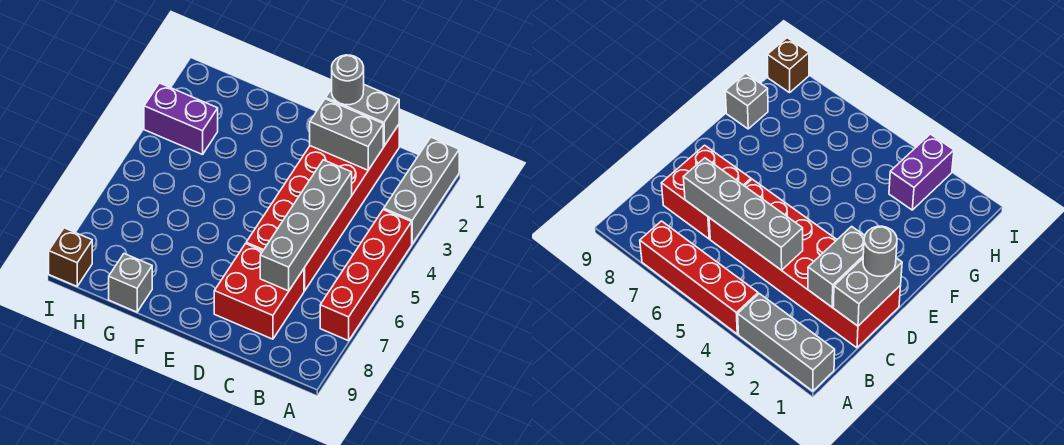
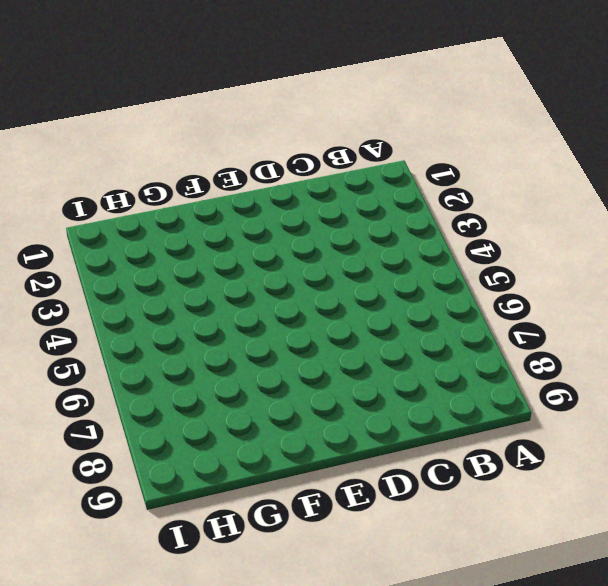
none -> grey 1x3 brick [384,137,459,244]
none -> red 1x4 brick [320,210,412,341]

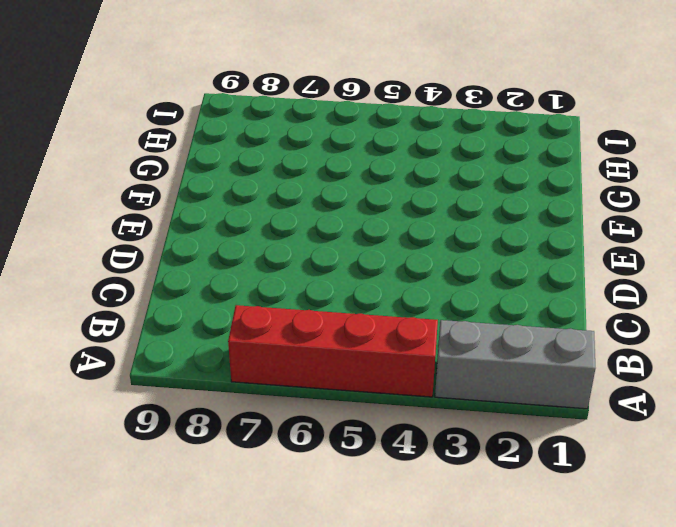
none -> red 2x6 brick [246,125,399,291]
none -> red 2x2 brick [214,244,304,339]

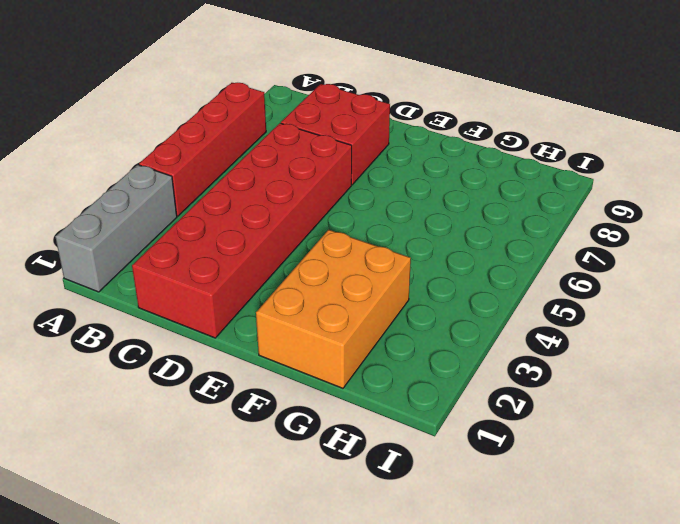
orange 2x3 brick [256,230,411,388] -> none
none -> grey 1x1 brick [109,254,152,312]
none -> purple 1x2 brick [144,83,218,155]

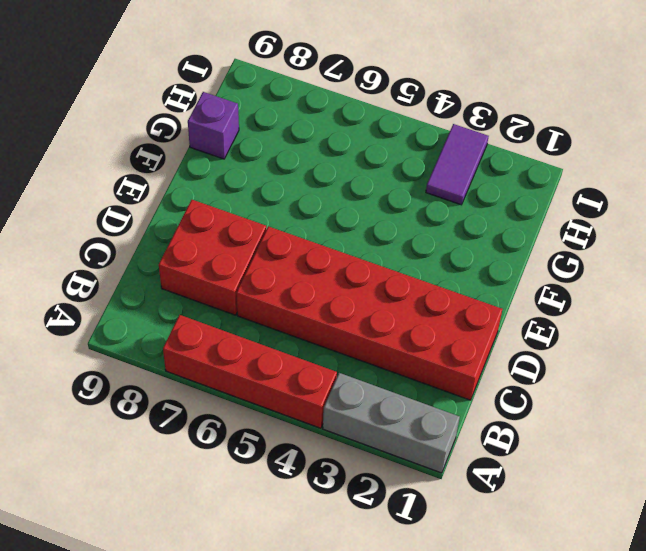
purple 1x1 brick [188,92,239,159] -> grey 1x1 brick [109,254,152,312]
purple 1x2 tile [426,124,489,205] -> purple 1x2 brick [144,83,218,155]
none -> brown 1x1 brick [49,228,92,286]
none -> grey 1x2 brick [326,85,399,146]

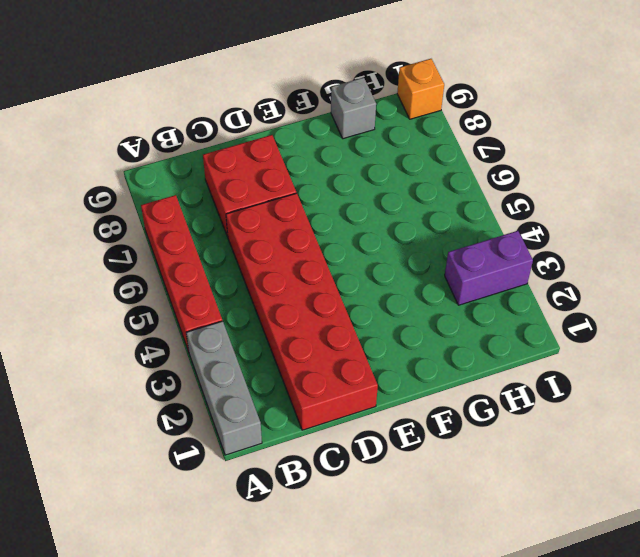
orange 1x1 brick [397,59,444,119] -> brown 1x1 brick [49,228,92,286]
none -> grey 1x2 brick [326,85,399,146]
none -> grey 1x2 brick [310,99,383,170]

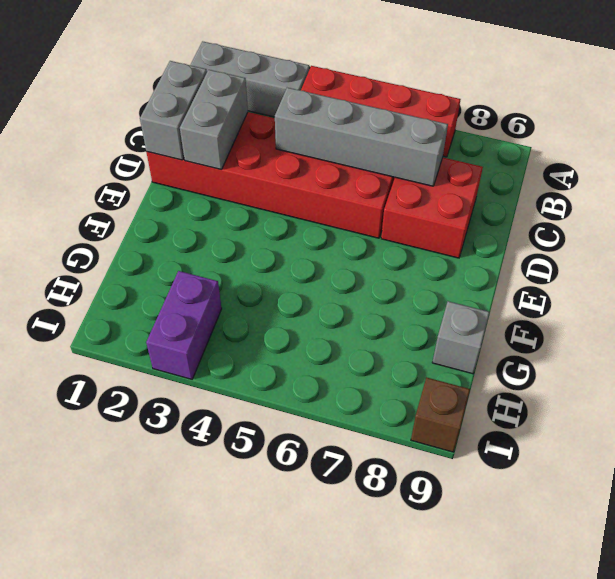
none -> grey 1x1 round brick [332,55,364,105]

